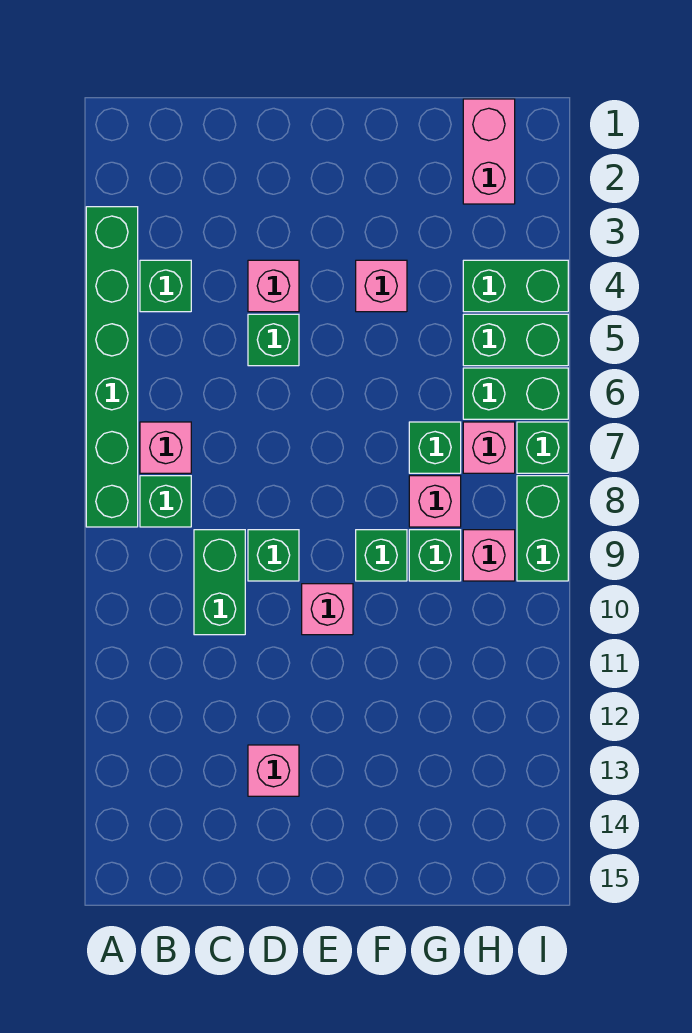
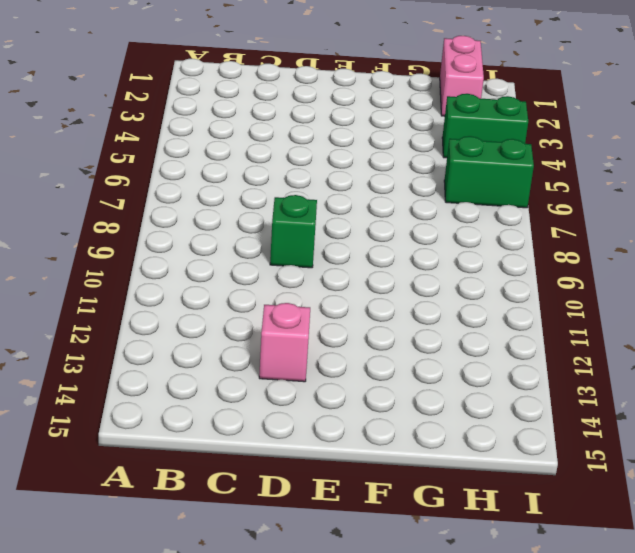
none -> green 1x6 brick [86,207,138,527]
none -> green 1x1 brick [140,260,191,312]
none -> pink 1x1 brick [140,422,191,473]

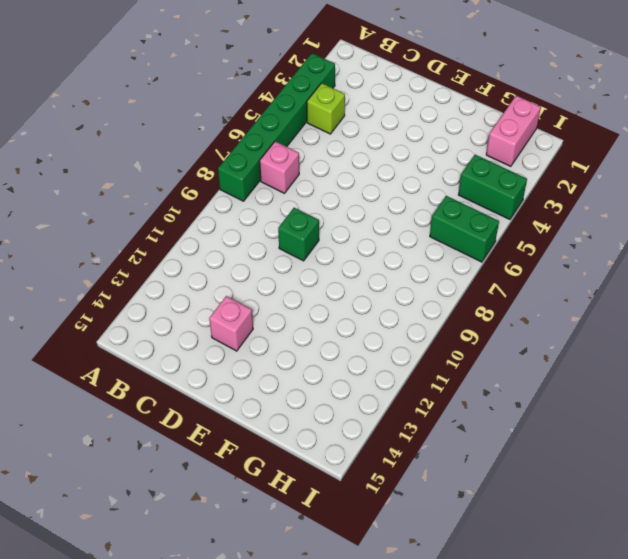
lime 1x1 brick [307,83,345,134] -> green 1x1 brick [140,260,191,312]
none -> green 1x1 brick [140,476,191,527]
none -> green 1x2 brick [194,530,245,635]
none -> pink 1x1 brick [248,260,299,312]

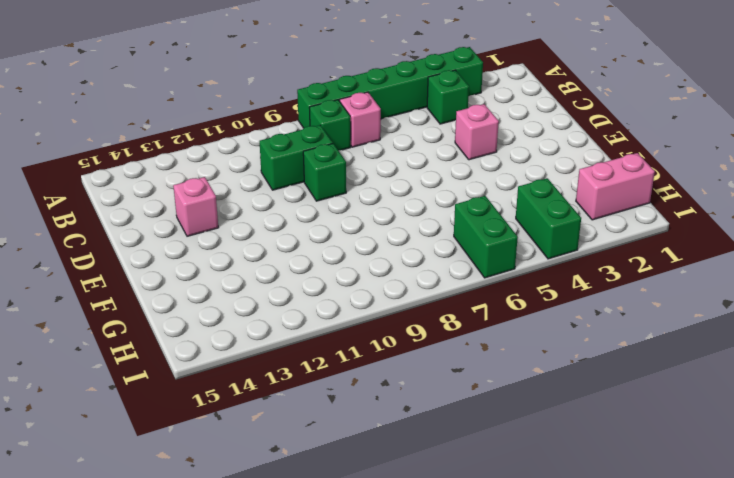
none -> green 1x1 brick [248,314,299,366]
none -> pink 1x1 brick [302,584,353,635]
none -> pink 1x1 brick [356,260,407,312]

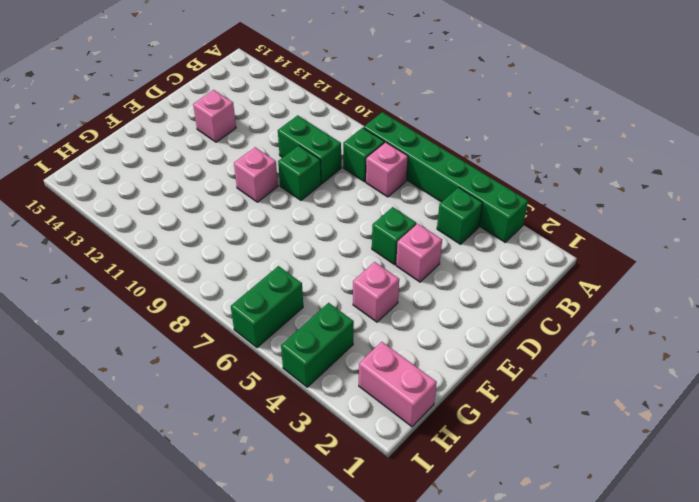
none -> green 1x1 brick [356,530,407,581]
none -> green 1x1 brick [409,422,461,473]
none -> pink 1x1 brick [409,476,461,527]

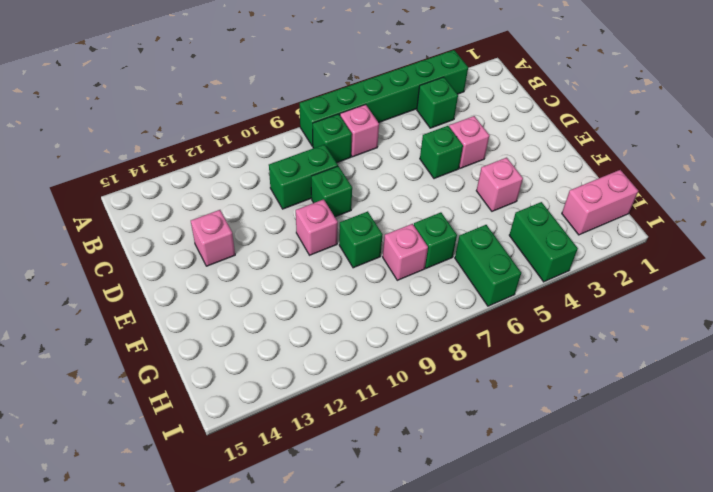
none -> green 1x1 brick [409,530,461,581]
none -> green 1x2 brick [463,314,568,366]
none -> pink 1x1 brick [463,422,515,473]

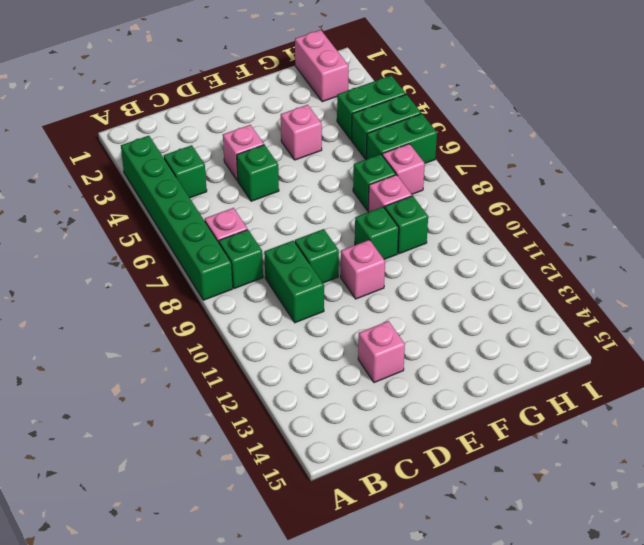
none -> pink 1x1 brick [463,530,515,581]
none -> green 1x1 brick [517,422,568,473]
none -> green 1x2 brick [517,476,568,581]

